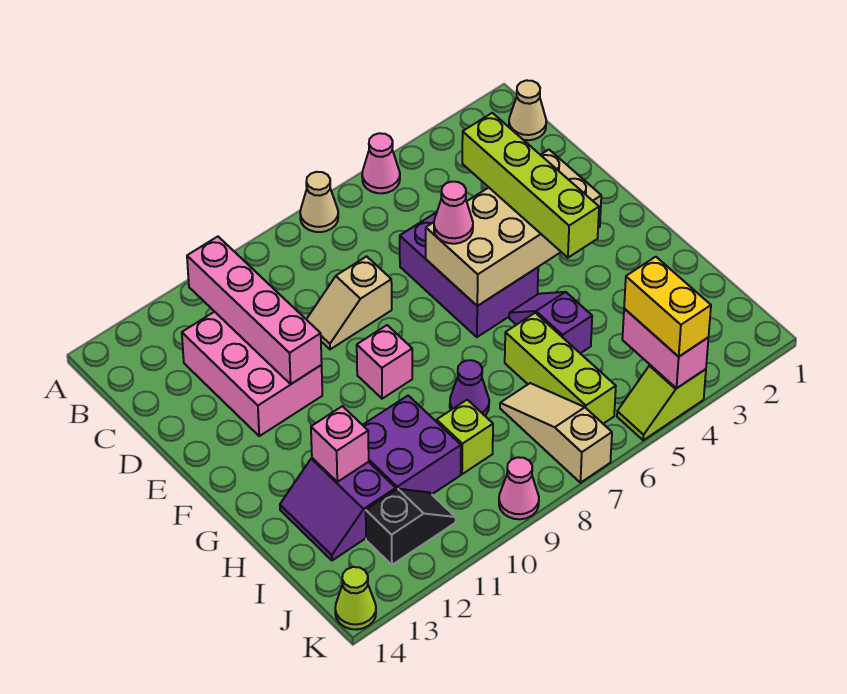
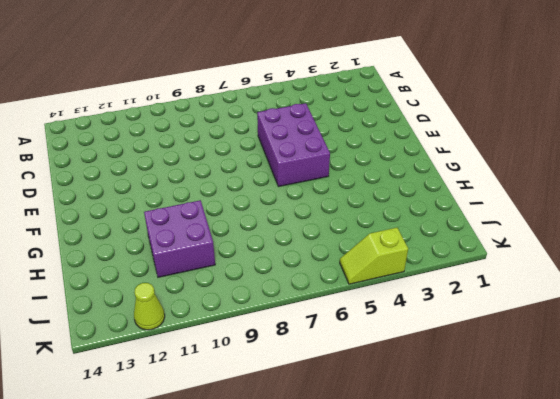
lime 1x1 cone [134,283,165,330] -> lime 1x1 cone moved to [335,567,376,630]
none -> pink 1x1 cone [362,133,400,193]
none -> tan 1x1 cone [300,172,338,232]
none -> tan 1x1 cone [509,80,546,140]

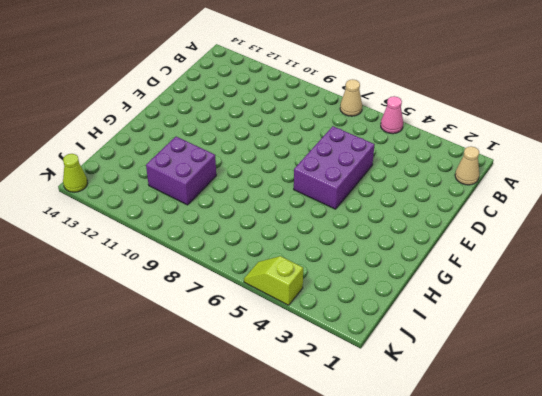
none -> pink 2x3 brick [182,312,322,436]
none -> tan 1x2 slope [306,256,392,349]
none -> pink 1x1 brick [357,325,412,399]

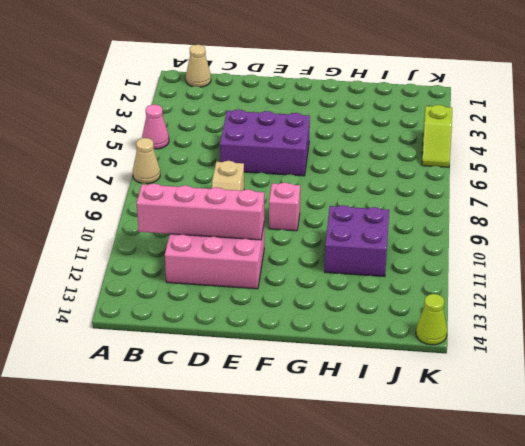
none -> purple 1x2 slope [509,292,592,353]
none -> lime 1x3 brick [505,313,616,424]
none -> purple 1x1 cone [450,360,489,416]

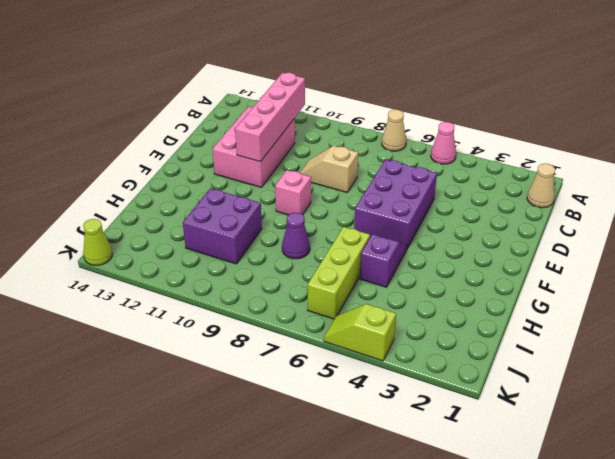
none -> purple 2x2 slope [280,458,396,561]
none -> tan 1x3 slope [500,383,612,483]
none -> lime 1x1 brick [437,400,493,474]

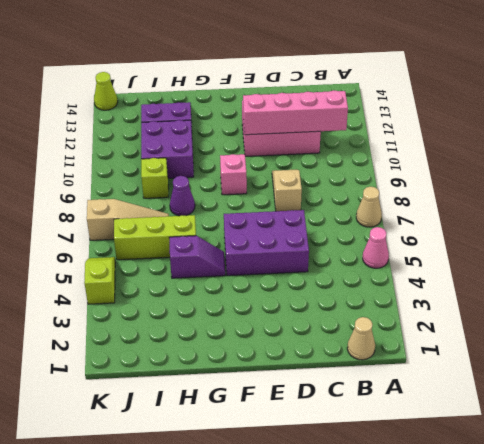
none -> black 1x2 slope [366,489,456,565]
none -> pink 1x1 cone [499,457,539,519]
none -> tan 2x4 brick [426,150,601,306]

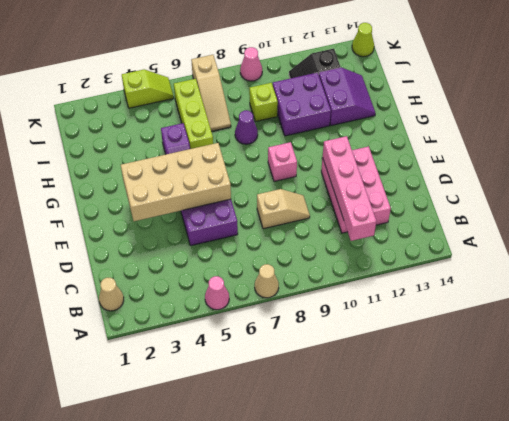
none -> pink 1x1 brick [311,406,369,482]
none -> pink 1x2 brick [622,309,708,388]
none -> lime 1x4 brick [462,113,599,258]

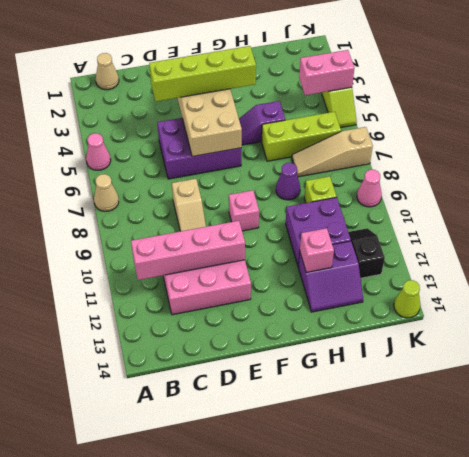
none -> pink 1x1 cone [434,182,473,244]
none -> yellow 1x2 brick [624,257,711,357]

